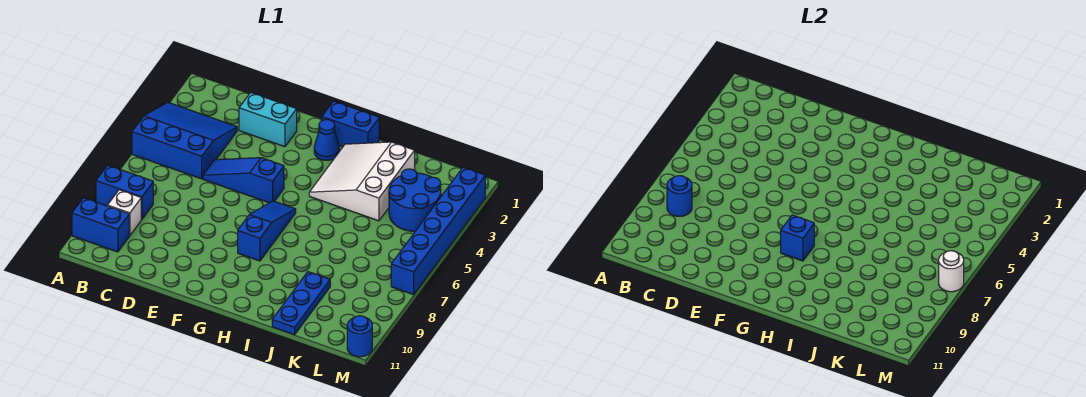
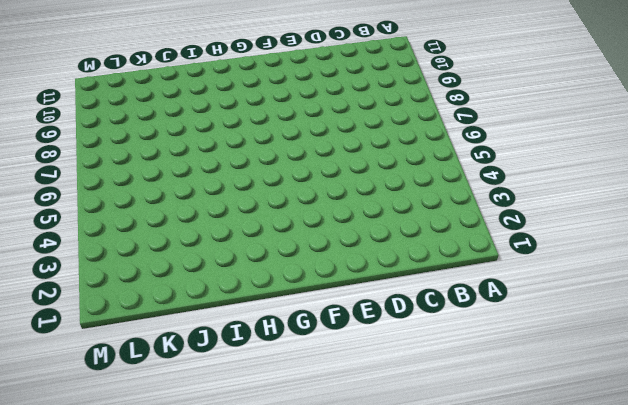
none -> blue 3x3 slope [132,102,237,179]
none -> blue 1x2 brick [96,165,153,219]
none -> blue 1x2 brick [72,198,129,252]

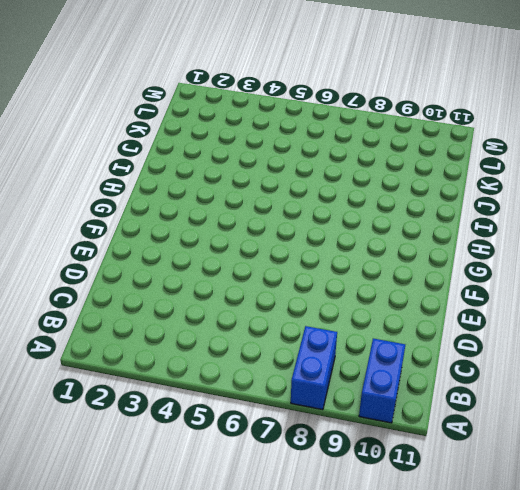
none -> blue 3x3 slope [132,102,237,179]
none -> white 1x1 brick [107,190,141,236]
none -> cyan 1x2 brick [239,93,297,147]

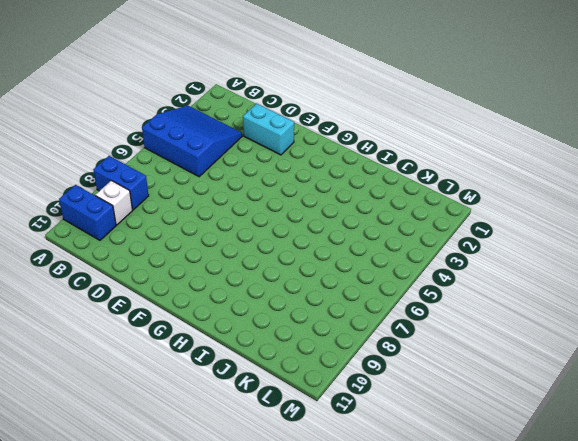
none -> blue 1x3 slope [203,158,284,203]
none -> blue 1x2 brick [322,101,379,147]
none -> blue 1x1 cone [314,119,339,160]

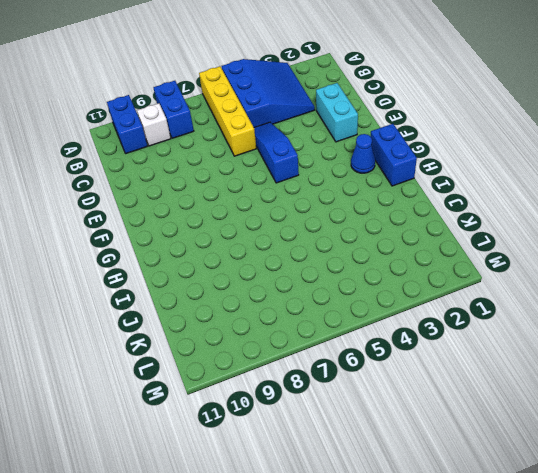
yellow 1x4 brick [199,66,256,156] -> none
none -> blue 1x3 slope [238,201,296,261]
none -> white 3x3 slope [309,142,415,221]
none -> blue 1x3 plate [272,272,330,335]

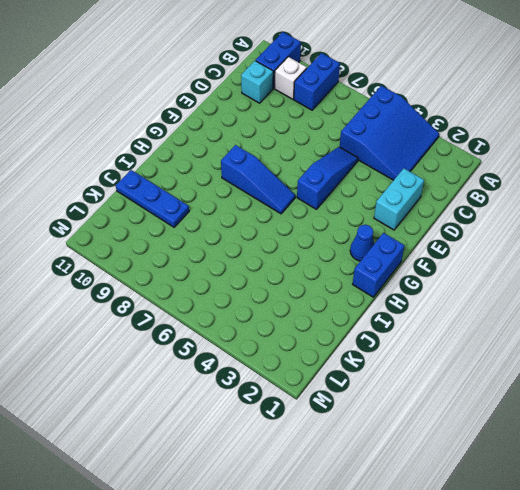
cyan 1x1 brick [241,61,273,103] -> none
none -> white 3x3 slope [309,142,415,221]
none -> blue 2x2 round brick [389,169,441,231]
none -> blue 1x6 brick [391,167,485,295]

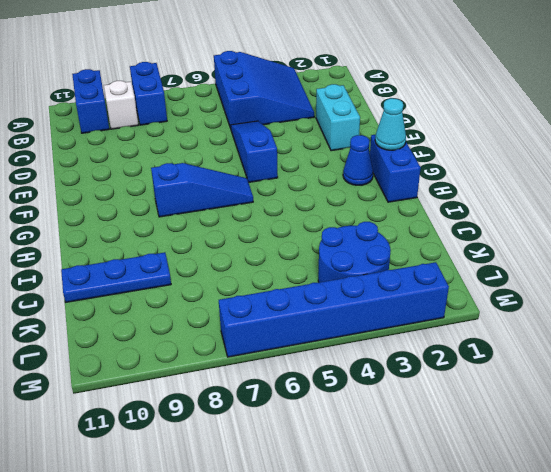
cyan 1x1 cone [375,98,406,150] -> none
none -> white 3x3 slope [309,142,415,221]
none -> blue 1x1 round brick [347,316,372,357]
none -> blue 1x1 round brick [667,176,692,216]

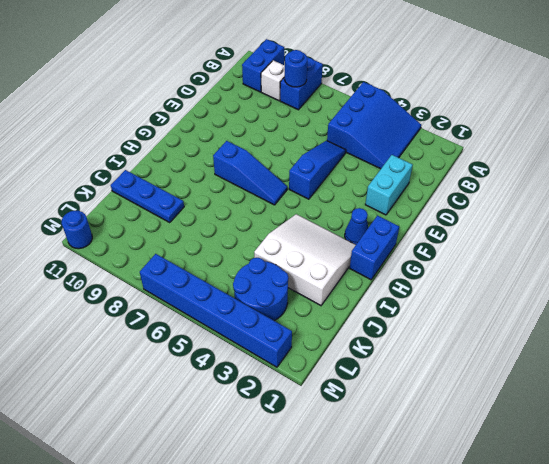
none -> blue 1x1 brick [781,215,814,261]
none -> white 1x1 round brick [939,251,964,292]

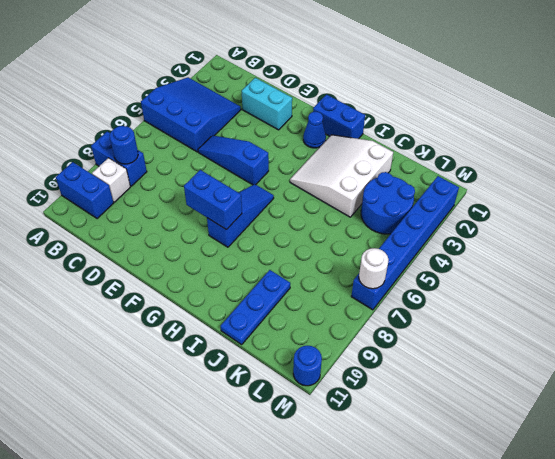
blue 1x2 brick [184,170,242,230] -> blue 1x1 brick [781,215,814,261]

